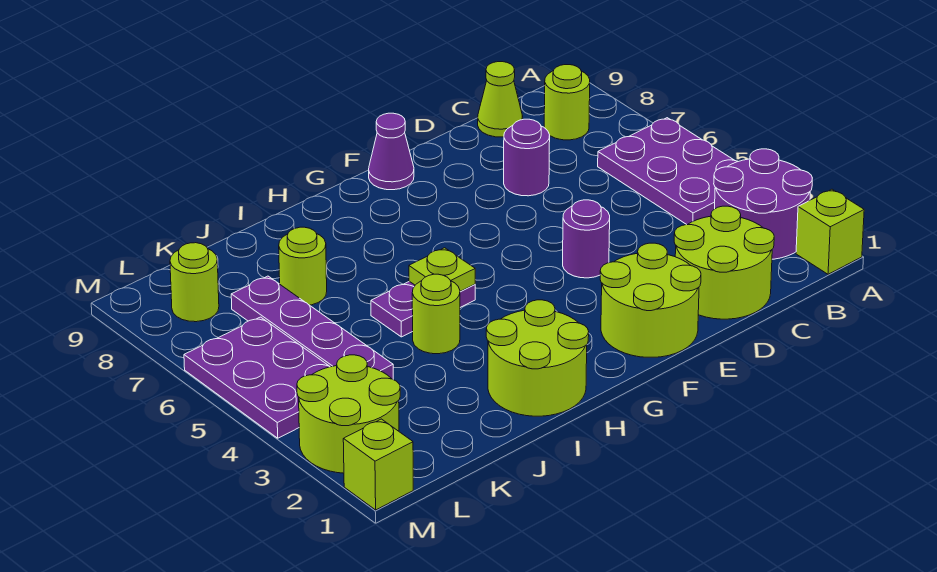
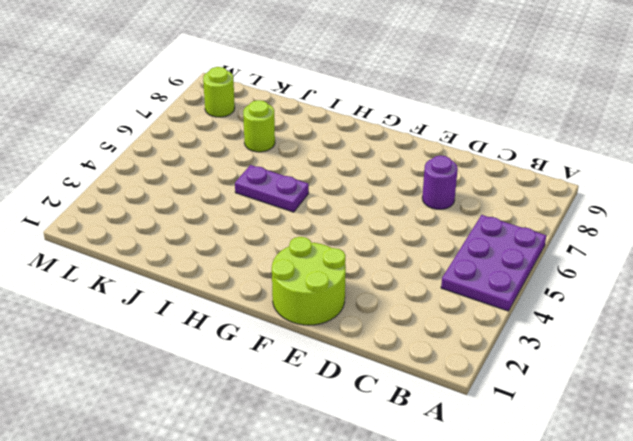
none -> lime 1x1 brick [796,189,864,274]
none -> purple 2x2 round brick [714,149,812,259]
none -> lime 1x1 round brick [544,65,590,140]

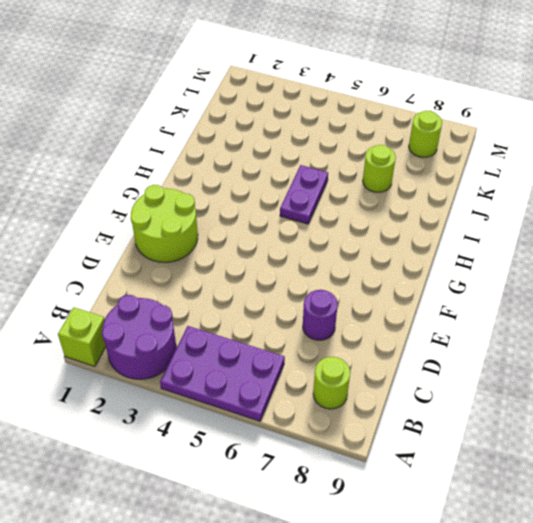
none -> lime 2x2 round brick [674,206,774,319]
none -> lime 1x1 cone [478,62,523,137]
none -> purple 1x1 round brick [563,200,610,278]

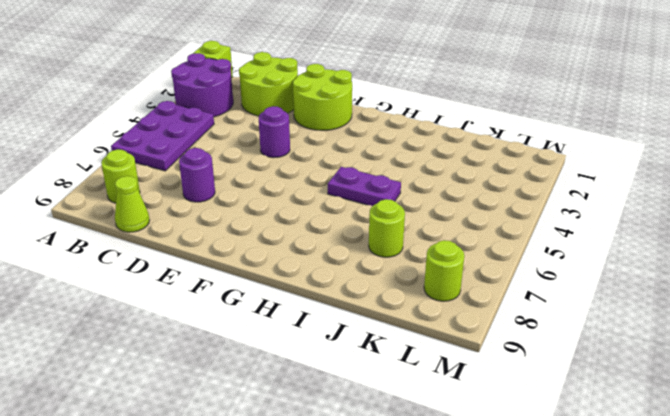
none -> purple 1x1 cone [369,113,414,190]
none -> lime 2x2 round brick [486,300,589,416]
none -> lime 1x1 round brick [412,274,460,354]

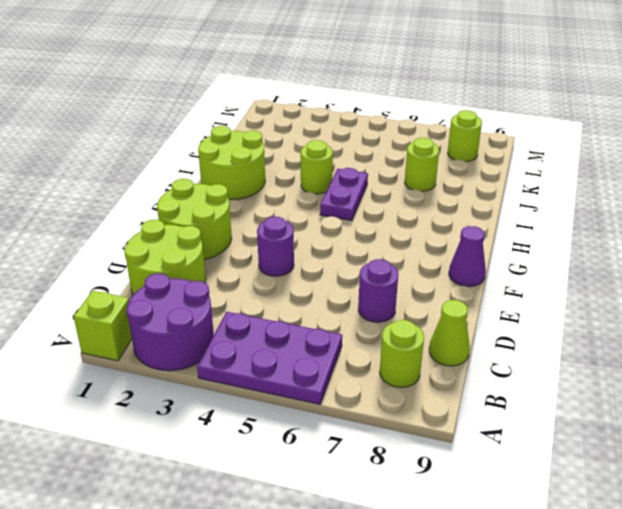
none -> purple 1x4 plate [231,276,393,379]
none -> lime 2x2 round brick [297,355,400,473]
none -> purple 2x3 plate [184,317,330,438]

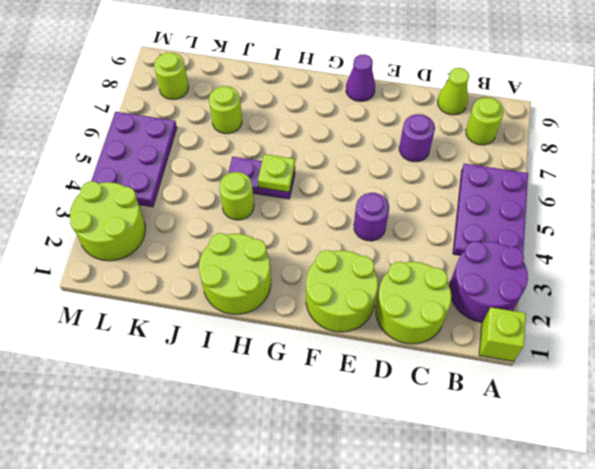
none -> purple 1x4 plate [231,276,393,379]
none -> lime 1x1 brick [343,419,413,510]

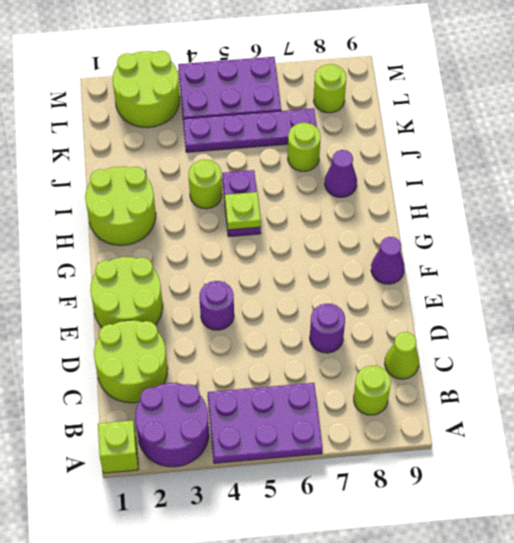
purple 1x1 cone [325,150,357,197] -> none
none -> lime 1x1 brick [343,419,413,510]

